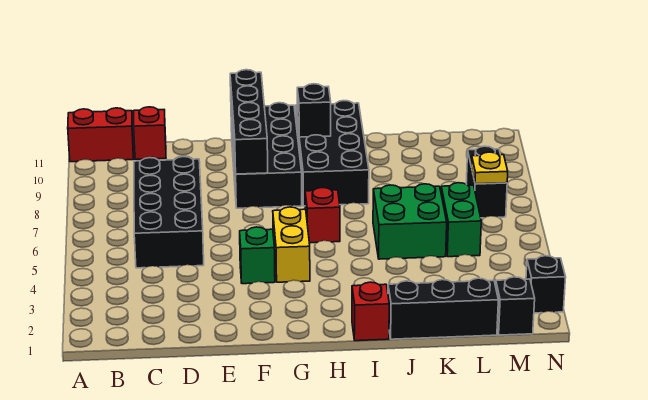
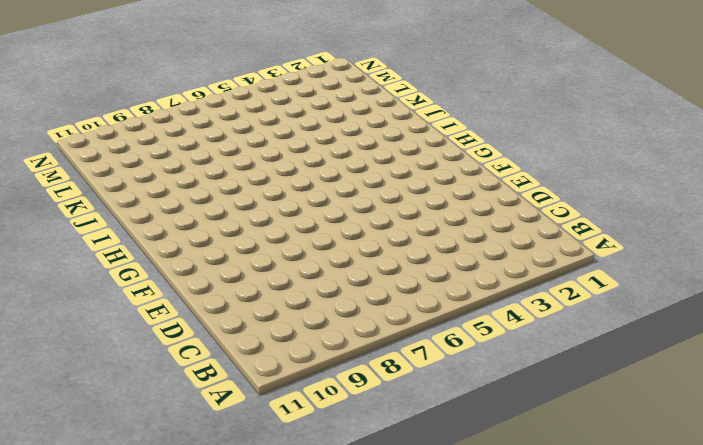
none -> red 1x2 brick [68,108,134,162]
none -> black 2x4 brick [134,157,204,268]
none -> red 1x1 brick [134,107,166,160]

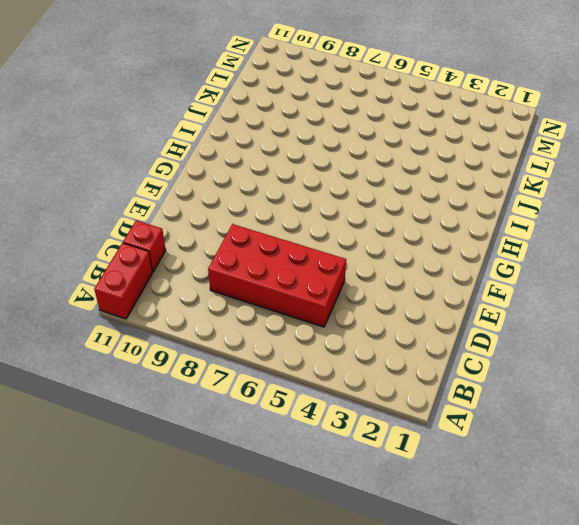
red 2x4 brick [208,224,346,327] -> black 2x4 brick [134,157,204,268]
none -> green 1x1 brick [240,227,275,284]
none -> black 2x4 brick [231,103,302,208]
none -> yellow 1x2 brick [273,207,310,282]

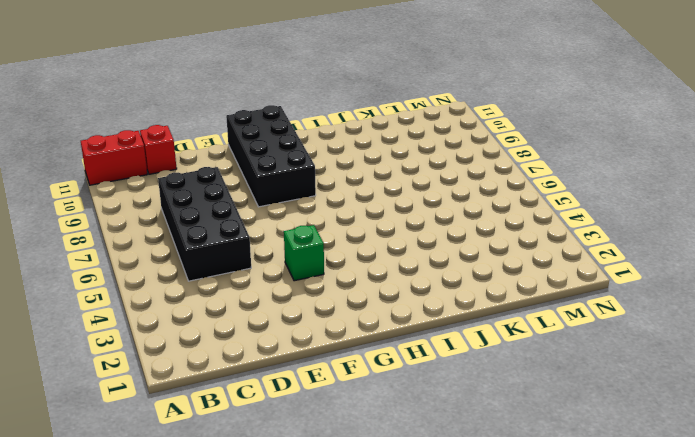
none -> yellow 1x2 brick [273,207,310,282]
none -> red 1x1 brick [305,188,340,243]
none -> black 2x4 brick [296,101,369,206]

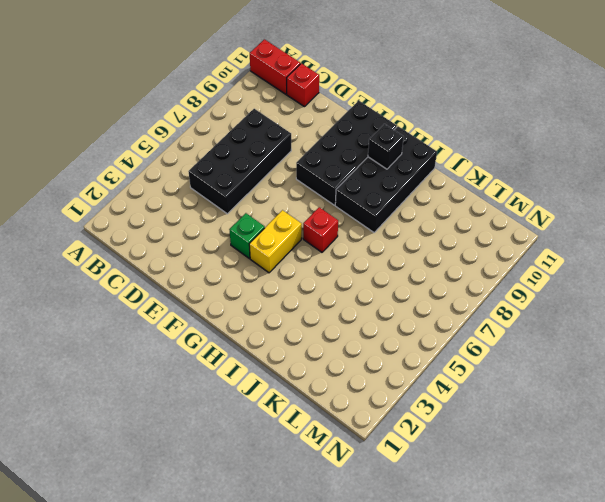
none -> red 1x1 brick [352,282,389,341]
none -> black 1x3 brick [388,278,498,339]
none -> green 2x2 brick [373,184,447,259]

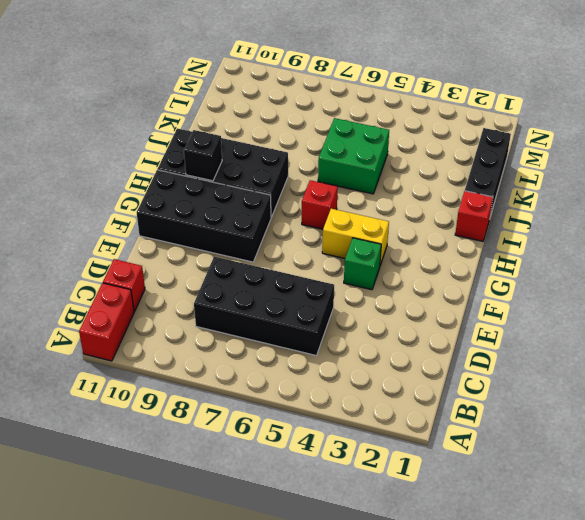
none -> green 1x2 brick [441,183,481,257]
none -> black 1x1 brick [496,277,535,335]
none -> black 1x2 brick [466,146,507,218]

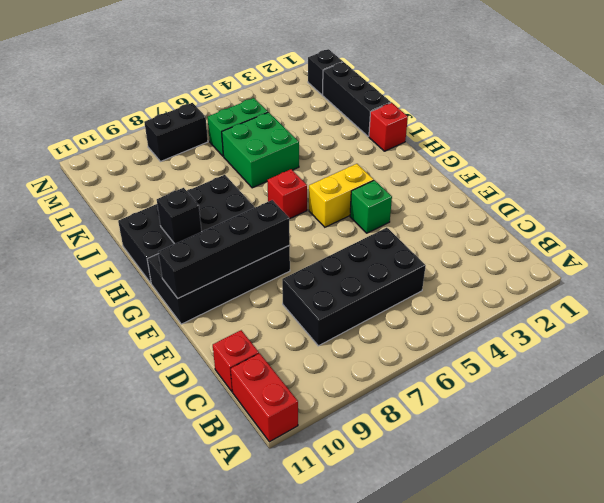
none -> black 1x1 brick [526,256,566,313]
none -> yellow 1x1 plate [471,152,508,184]

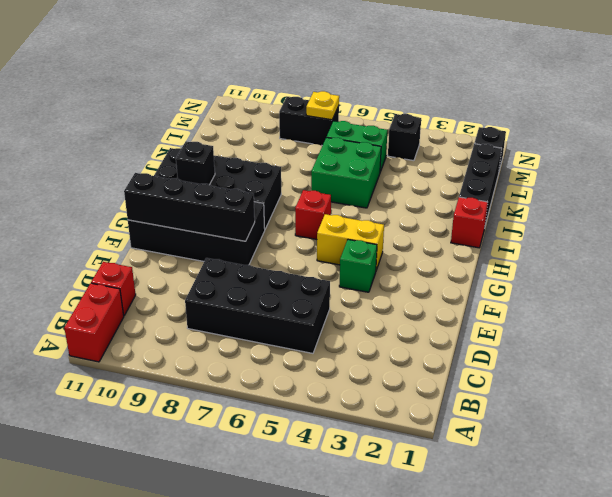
black 1x1 brick [388,114,421,161] -> black 1x1 brick moved to [526,256,566,313]

